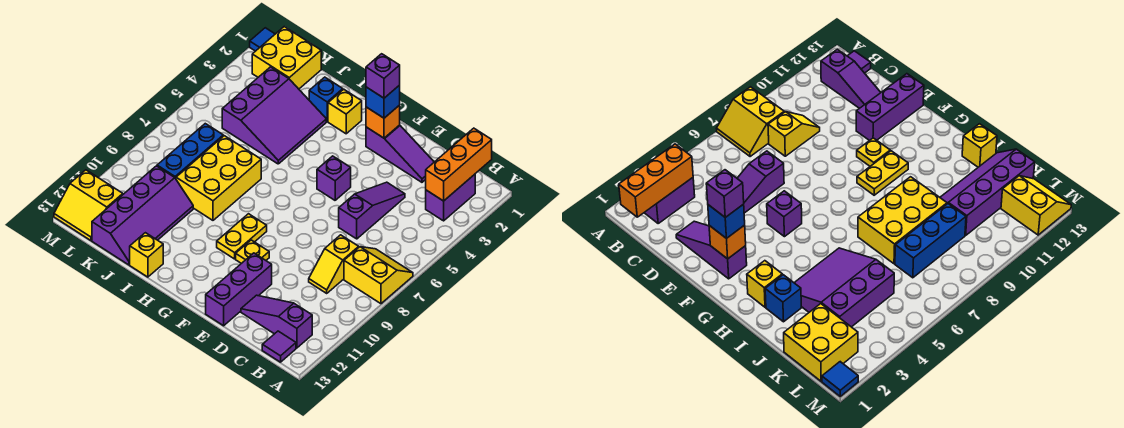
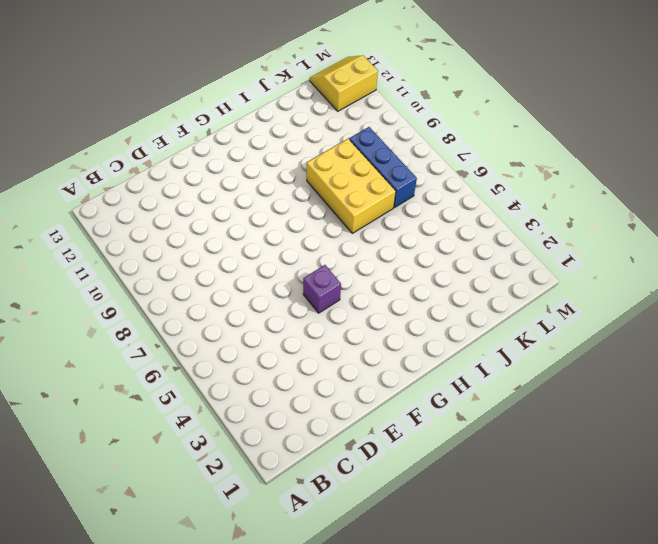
none -> yellow 2x2 slope [344,247,413,304]
none -> purple 1x2 brick [426,174,475,221]
none -> purple 1x3 slope [241,295,312,348]

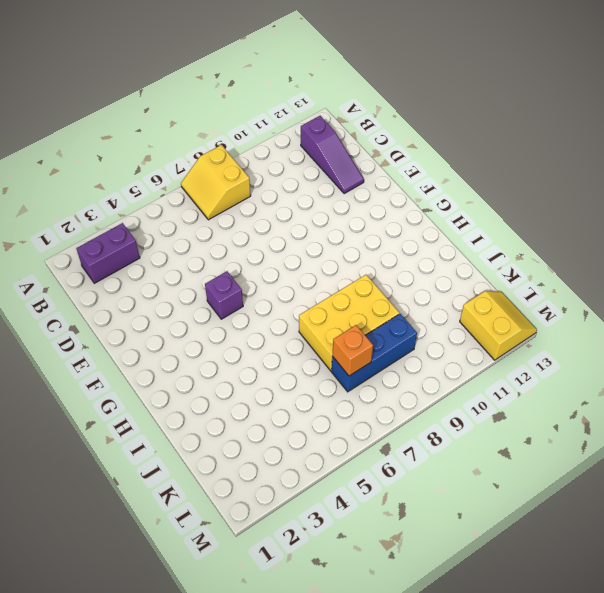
orange 1x1 brick [332,325,373,376] -> orange 1x1 brick moved to [366,105,400,138]
none -> purple 1x1 tile [262,331,296,362]
none -> yellow 1x2 slope [309,235,359,293]
none -> purple 1x3 slope [366,125,434,182]

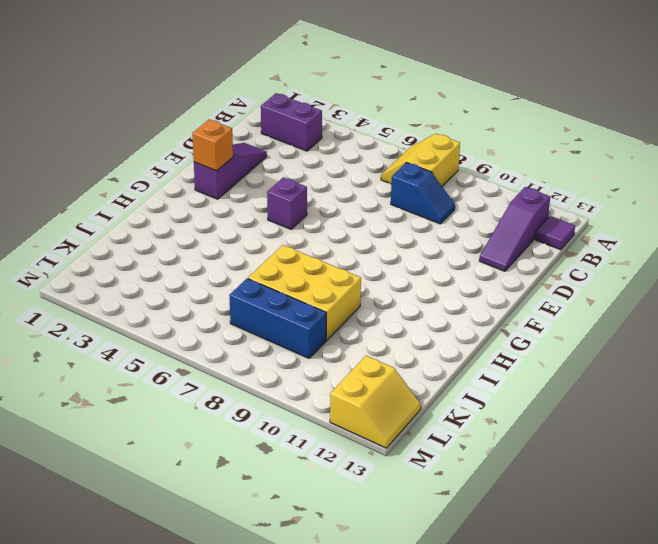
blue 1x2 slope [391,162,455,224] -> yellow 1x2 slope [309,235,359,293]
none -> purple 1x3 slope [339,182,405,239]
none -> purple 1x3 brick [206,253,272,326]
none -> yellow 1x1 plate [236,240,269,263]

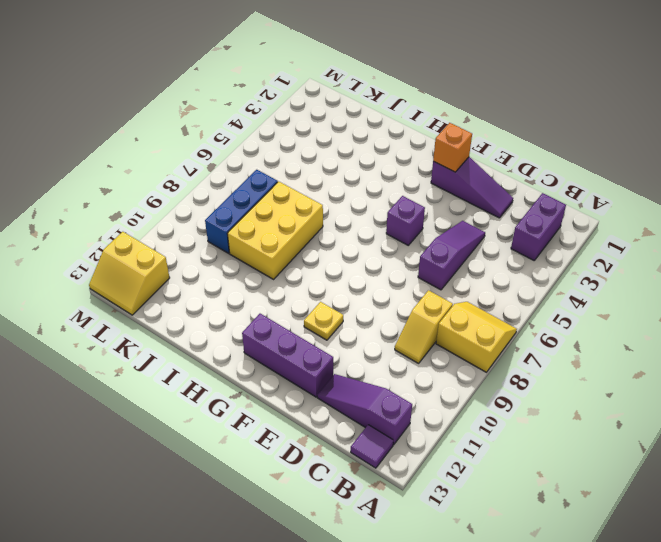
purple 1x3 brick [242,314,333,397] -> purple 1x3 brick turned to [206,253,272,326]
none -> yellow 1x2 plate [217,214,267,259]
none -> yellow 1x1 brick [328,89,362,134]
none -> blue 1x1 brick [309,77,343,121]

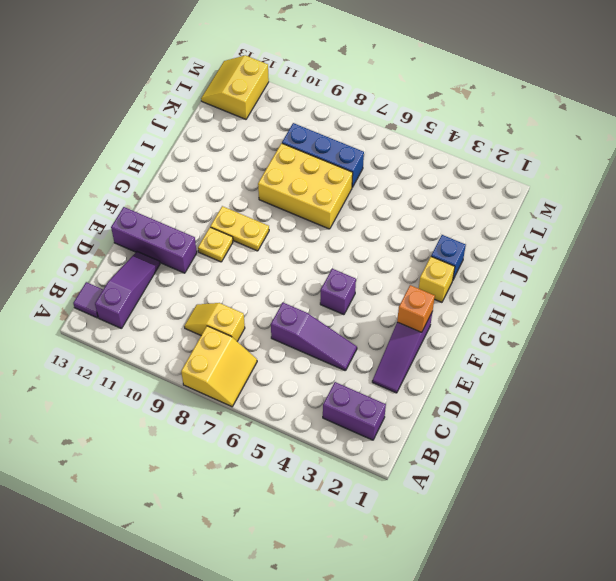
none -> purple 3x3 slope [222,67,326,164]
none -> yellow 1x1 brick [130,233,163,277]
none -> purple 2x4 slope [92,166,193,265]

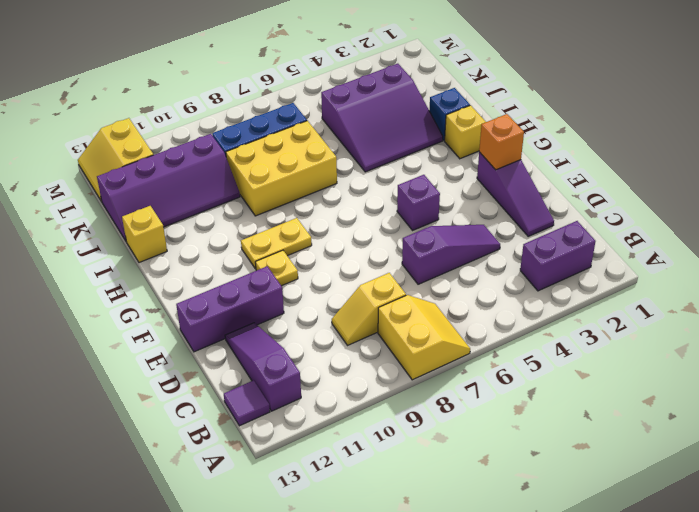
none -> yellow 2x2 brick [252,27,321,89]
none -> blue 1x1 tile [250,28,275,51]
none -> orange 1x3 brick [426,128,492,201]

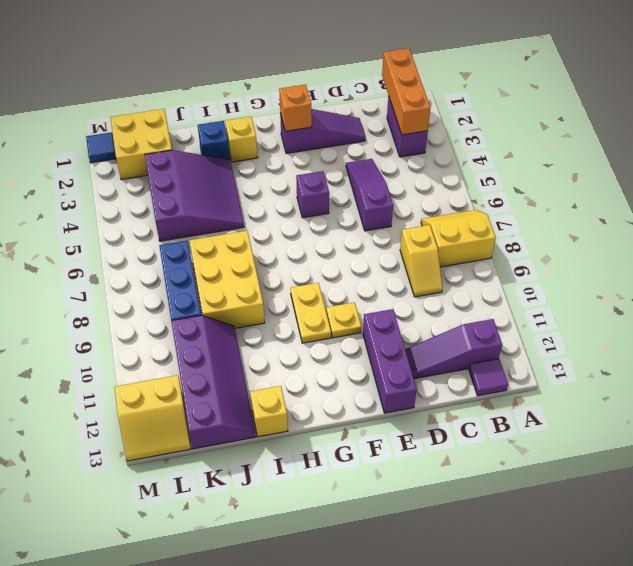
none -> blue 1x1 brick [366,85,400,118]
none -> purple 1x1 brick [366,54,400,98]

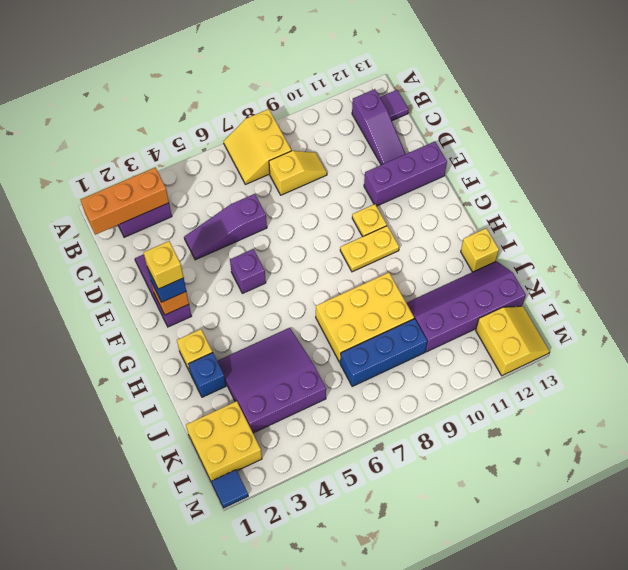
yellow 1x1 brick [144,241,184,289] -> purple 1x1 brick [366,54,400,98]

